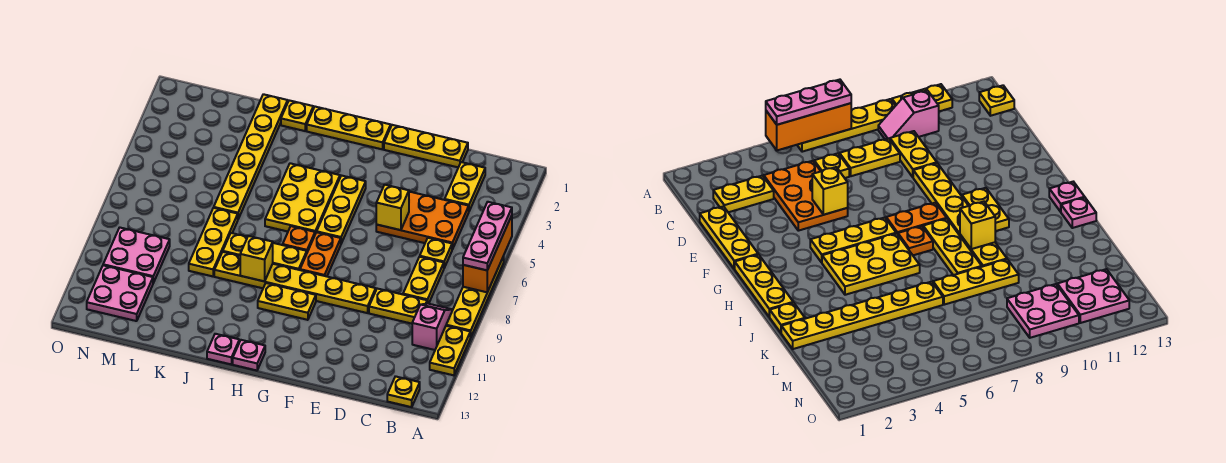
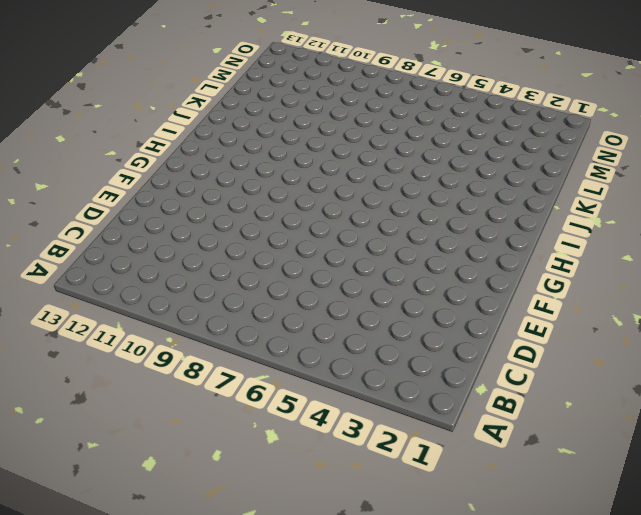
none -> yellow 1x4 plate [446,256,504,337]
none -> yellow 1x2 plate [430,326,471,375]
none -> pink 1x2 slope [412,303,453,350]

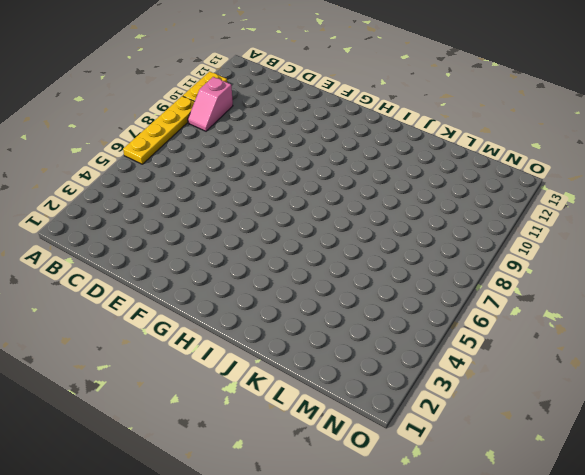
none -> yellow 1x1 plate [387,376,420,407]
none -> yellow 1x2 plate [445,162,485,211]
none -> orange 2x3 plate [376,192,469,249]

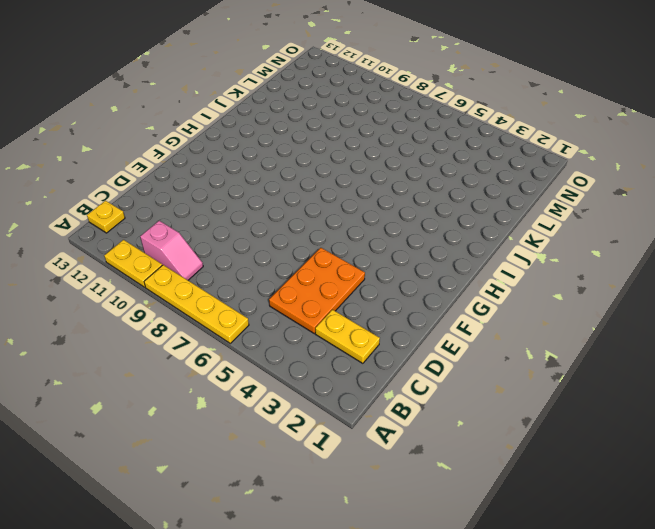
none -> yellow 1x1 plate [420,238,452,268]
none -> yellow 1x2 plate [403,257,444,304]
none -> yellow 1x2 plate [369,289,427,324]

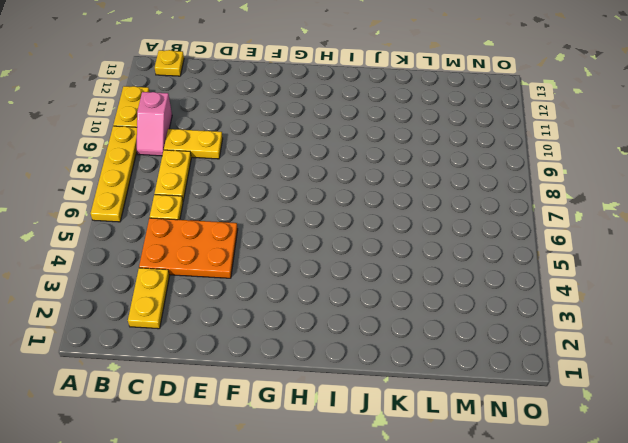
none -> yellow 1x3 plate [384,125,468,167]
none -> yellow 1x6 plate [214,252,376,313]
none -> yellow 1x3 plate [307,107,391,149]

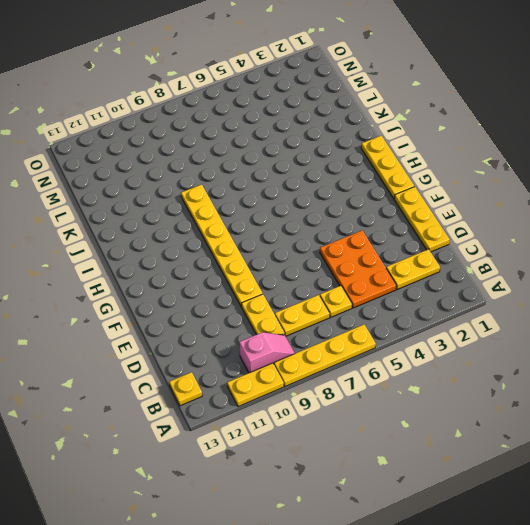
none -> yellow 1x3 plate [317,175,366,243]
none -> orange 1x2 plate [300,232,341,276]
none -> yellow 1x2 plate [258,283,316,320]

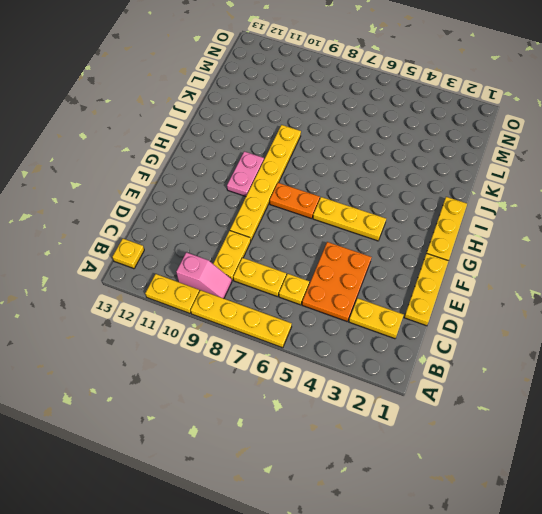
pink 1x2 plate [227,152,264,196] -> yellow 1x2 plate [258,283,316,320]
none -> yellow 2x3 plate [265,163,340,234]
none -> orange 1x1 plate [283,226,315,252]
none -> yellow 1x3 plate [223,233,307,270]

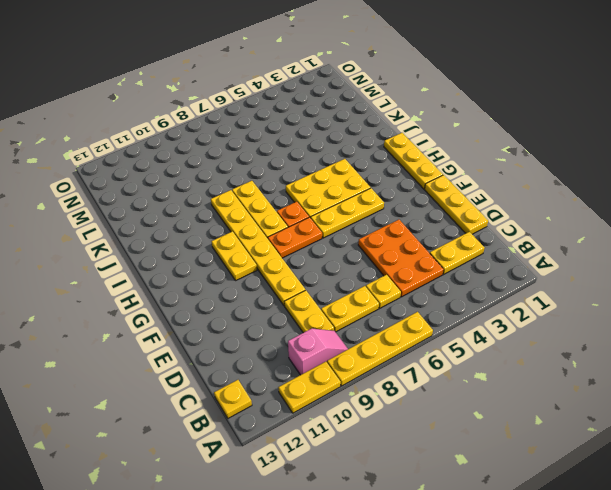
none -> pink 1x1 plate [233,340,265,370]
none -> pink 1x1 plate [207,334,239,364]
none -> yellow 1x1 plate [281,100,313,131]

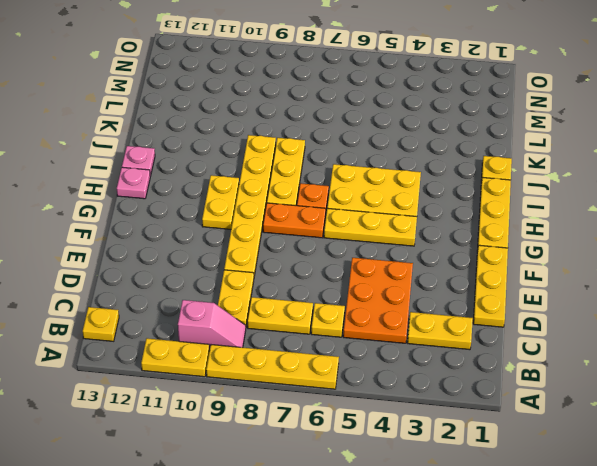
none -> yellow 1x6 plate [214,94,288,219]
none -> yellow 1x3 plate [189,208,238,276]
none -> pink 2x2 plate [103,227,170,283]

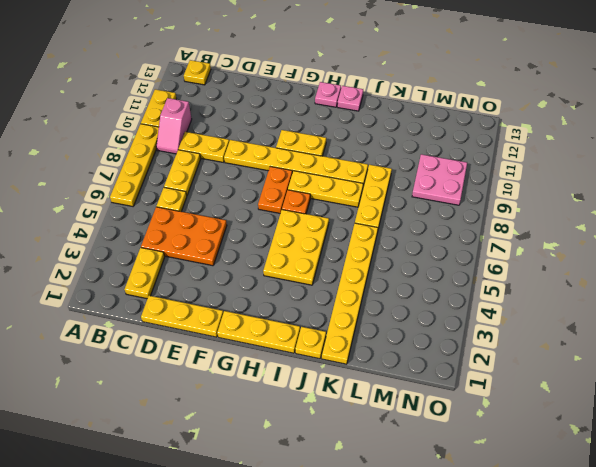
none -> yellow 1x3 plate [317,175,366,243]
none -> pink 2x2 plate [87,265,153,321]
none -> orange 1x3 brick [463,216,512,292]

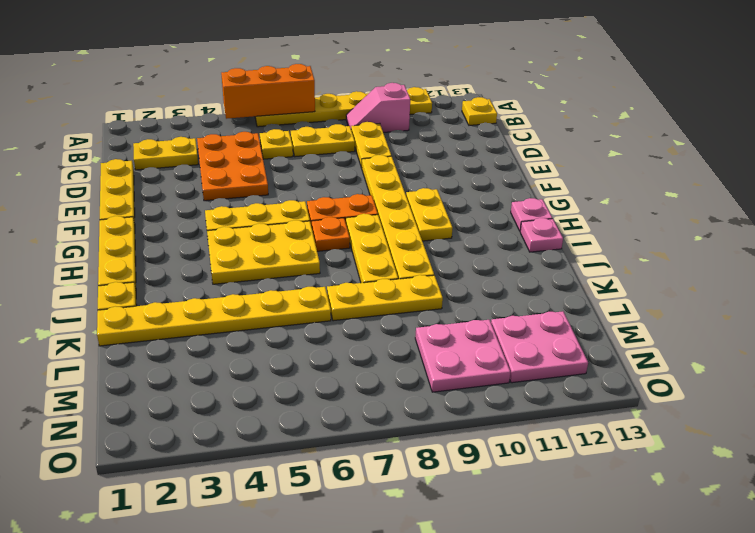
none -> yellow 1x1 brick [376,185,409,230]
none -> yellow 1x1 brick [240,236,273,281]
none -> pink 1x3 plate [463,202,512,270]

